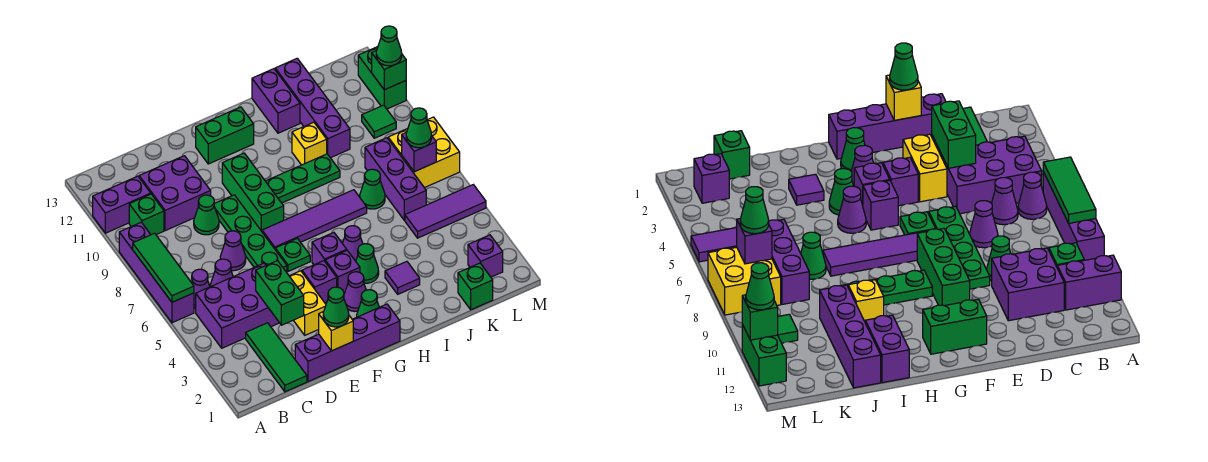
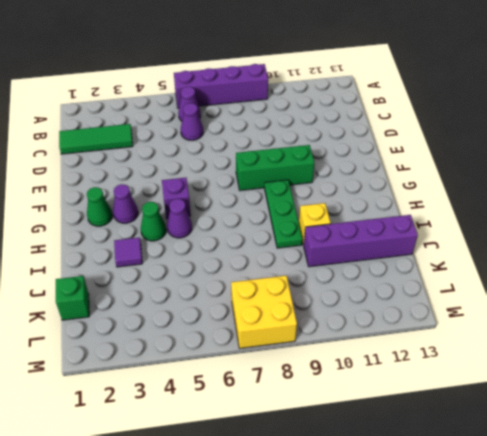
none -> purple 1x2 brick [93,176,151,233]
none -> purple 2x3 brick [196,263,279,348]
none -> green 1x1 brick [129,194,164,235]
none -> purple 2x2 brick [139,156,211,231]

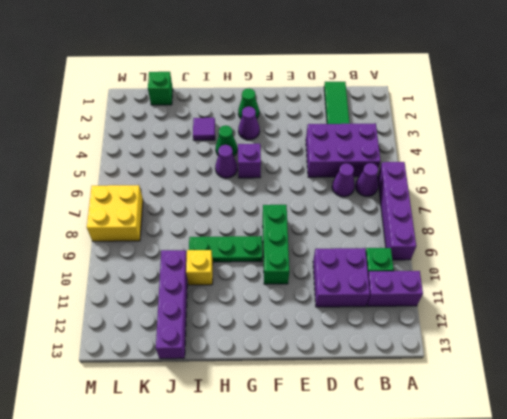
none -> purple 1x4 brick [295,304,400,382]
none -> purple 1x1 cone [220,231,246,271]
none -> green 1x1 cone [194,195,219,235]
none -> yellow 1x2 brick [290,271,326,335]

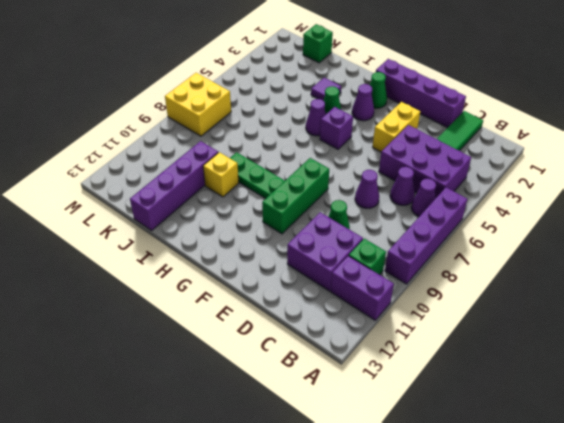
none -> green 1x4 plate [214,195,287,272]
none -> purple 1x1 brick [302,261,337,303]
none -> green 1x1 plate [275,238,310,271]
none -> purple 1x4 tile [262,190,367,249]

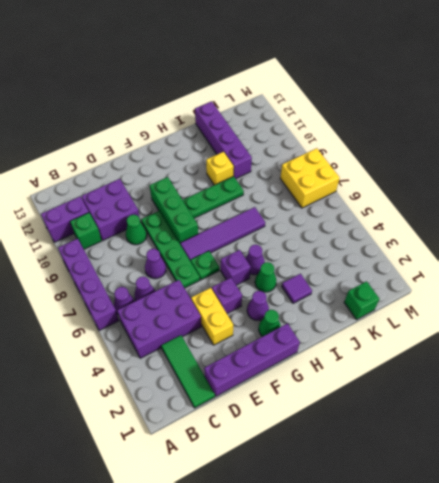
none -> green 1x2 brick [196,107,254,164]
none -> purple 1x1 brick [325,251,360,294]
none -> purple 1x2 brick [252,69,300,133]
none -> green 1x1 cone [360,169,385,209]

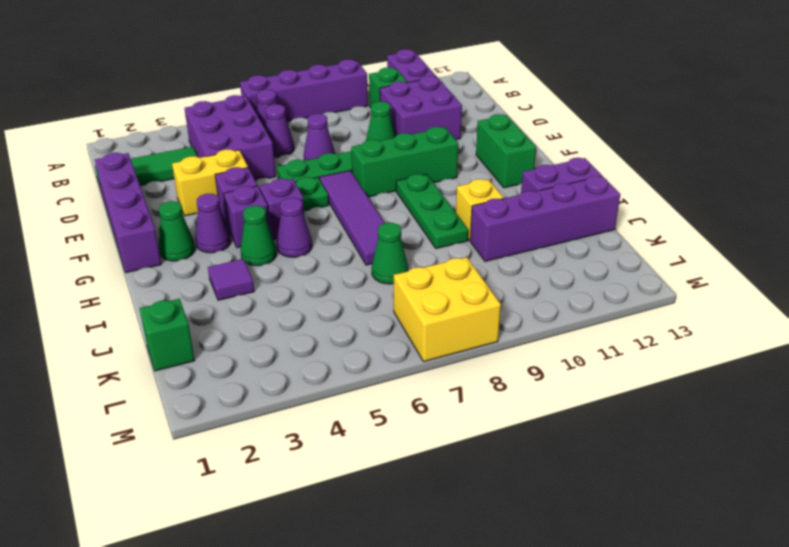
none -> purple 1x3 tile [405,185,486,238]
none -> purple 1x3 brick [365,138,426,220]
none -> purple 1x1 brick [468,235,503,277]
none -> green 1x1 tile [362,105,396,138]

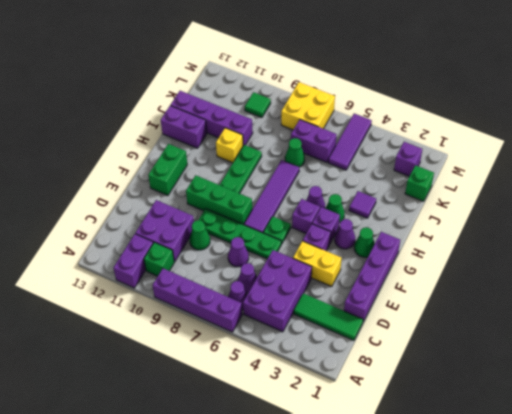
purple 1x2 brick [291,120,337,162] -> purple 1x3 brick [365,138,426,220]
none -> green 1x2 brick [358,47,406,109]
none -> green 1x3 tile [133,233,194,302]
none -> green 1x2 brick [256,261,304,325]
none -> yellow 1x1 brick [319,312,353,351]

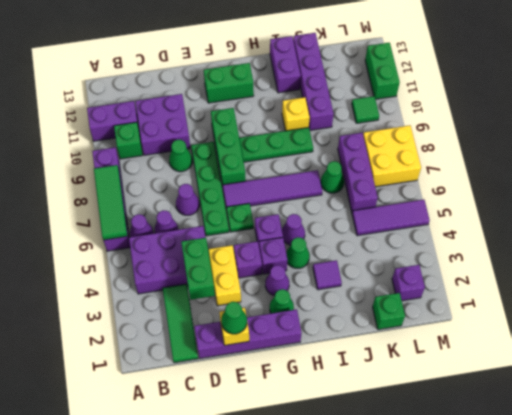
none -> purple 1x1 brick [402,133,436,172]
none -> green 1x1 brick [372,50,406,90]
none -> green 1x1 cone [406,108,432,148]
none -> green 1x1 cone [376,26,402,66]

